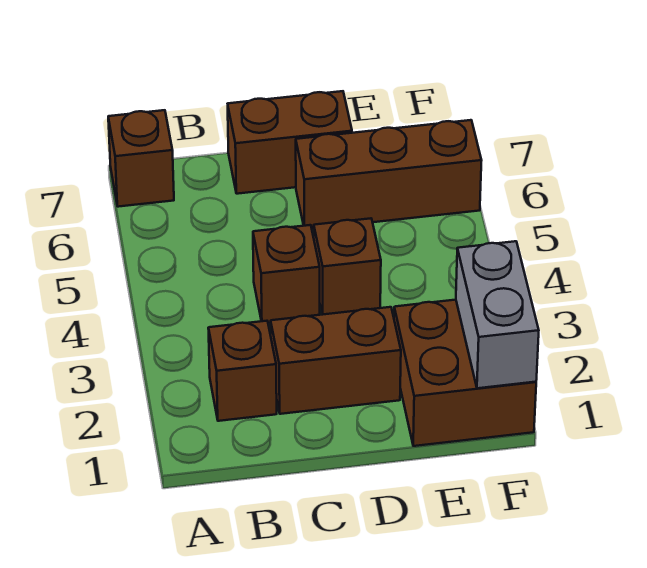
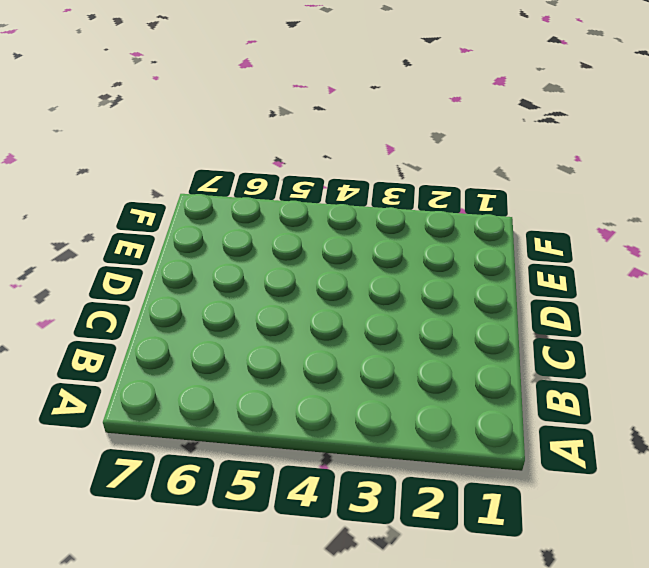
none -> brown 1x1 brick [108,110,174,207]
none -> brown 1x1 brick [208,321,277,421]

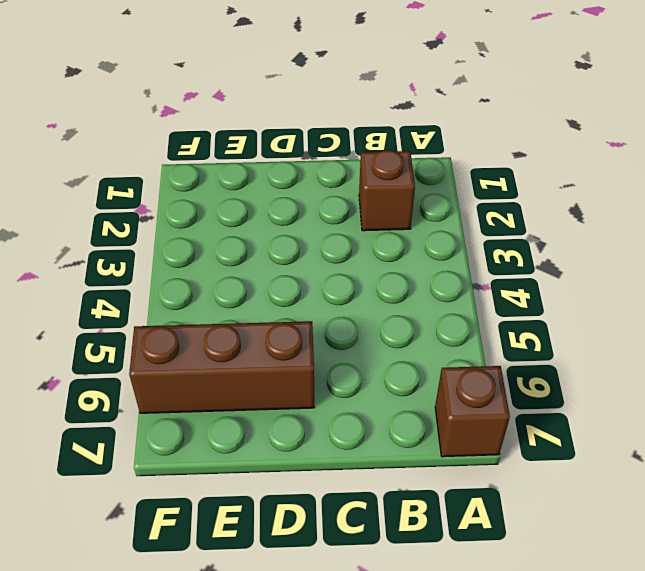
none -> brown 1x2 brick [271,307,401,414]
none -> brown 1x1 brick [253,225,320,323]

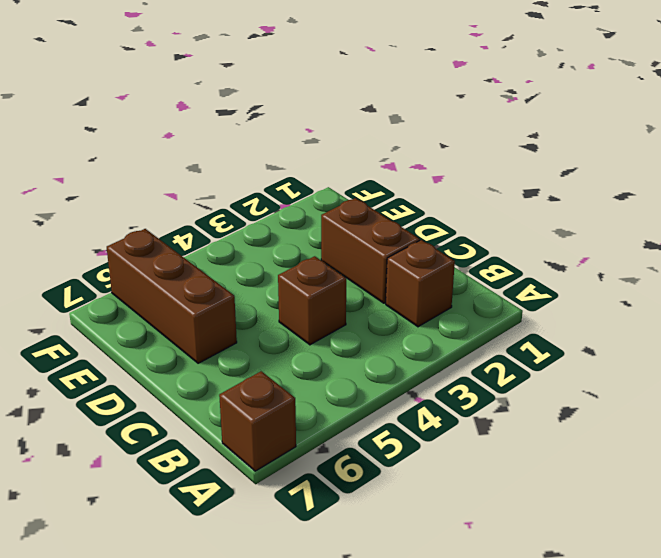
none -> brown 1x2 brick [228,91,352,194]
none -> brown 1x1 brick [314,218,381,315]

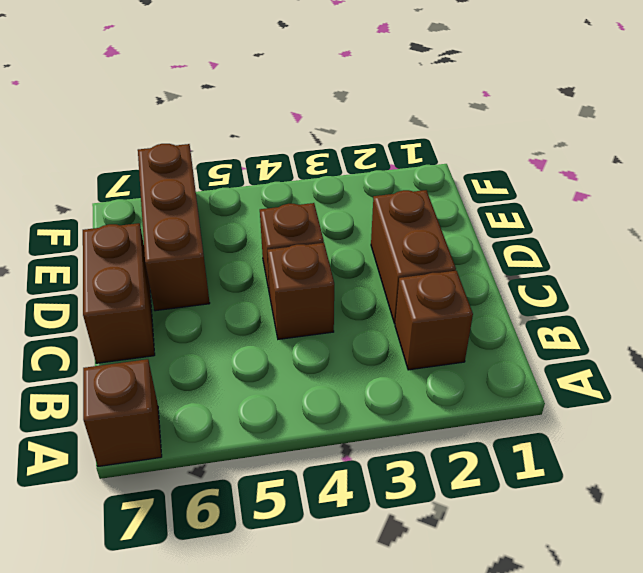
none -> brown 2x2 brick [394,300,536,446]
none -> grey 1x2 brick [456,241,539,388]

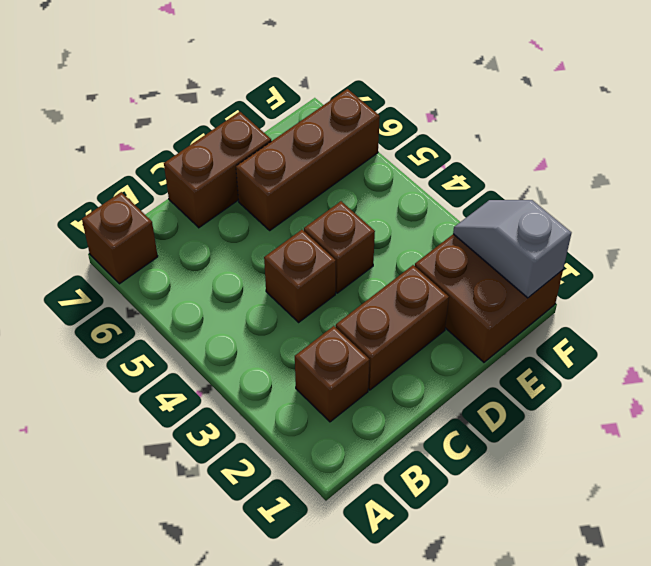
grey 1x2 slope [453,200,572,298] -> grey 1x2 brick [456,241,539,388]

